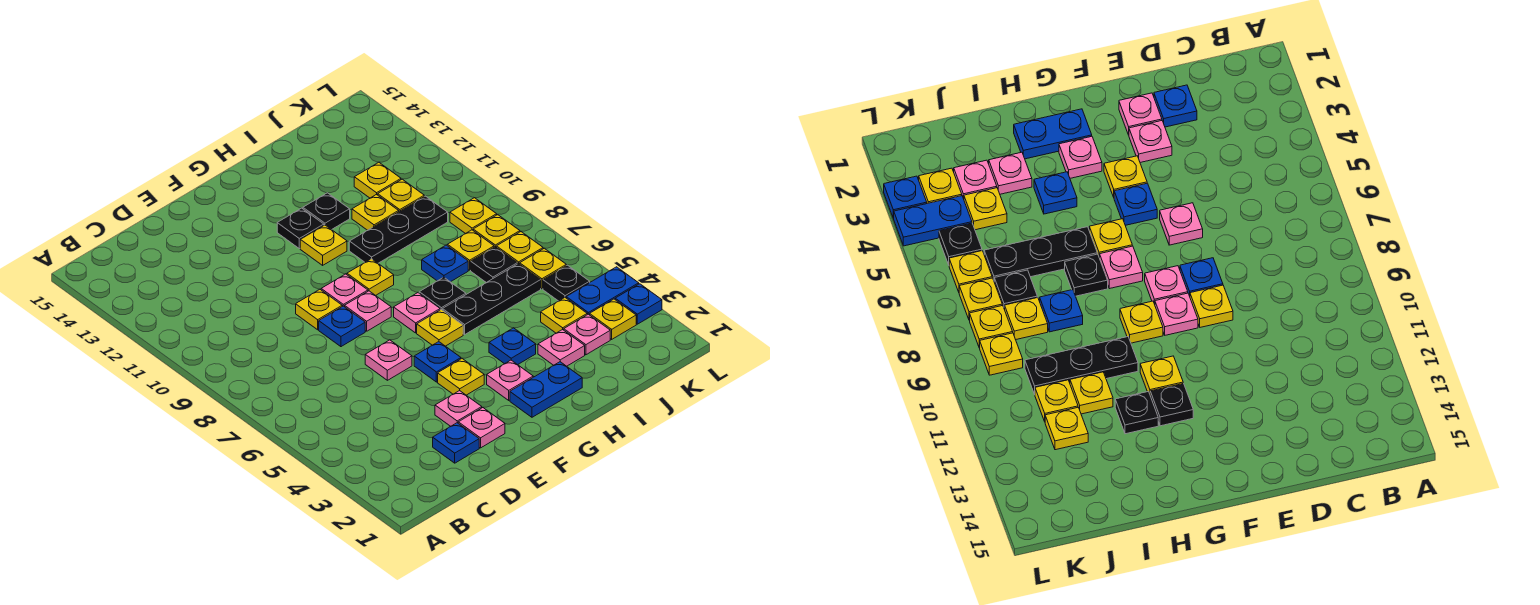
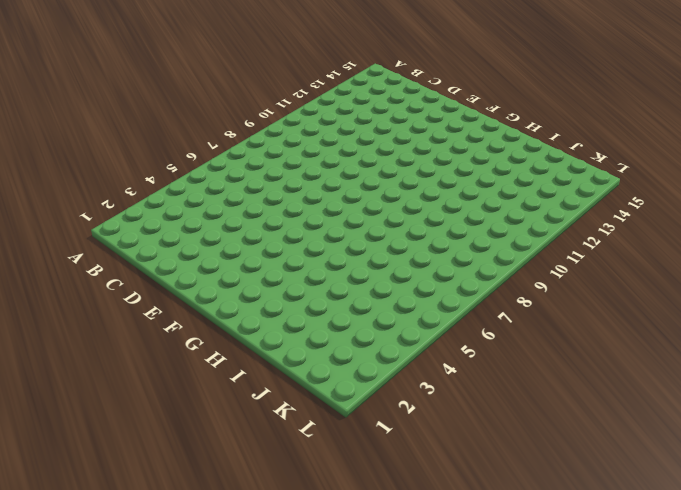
none -> blue 1x1 plate [433,423,479,463]
none -> pink 1x1 plate [458,407,505,448]
none -> pink 1x1 plate [435,391,482,426]
none -> pink 1x1 plate [365,340,412,380]

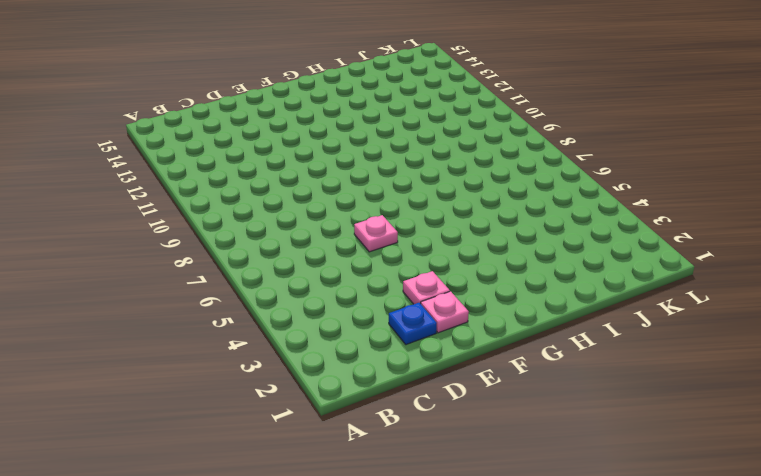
none -> blue 1x1 plate [319,306,365,347]
none -> yellow 1x1 plate [296,290,342,330]
none -> yellow 1x1 plate [438,359,484,395]
none -> blue 1x1 plate [414,342,461,382]

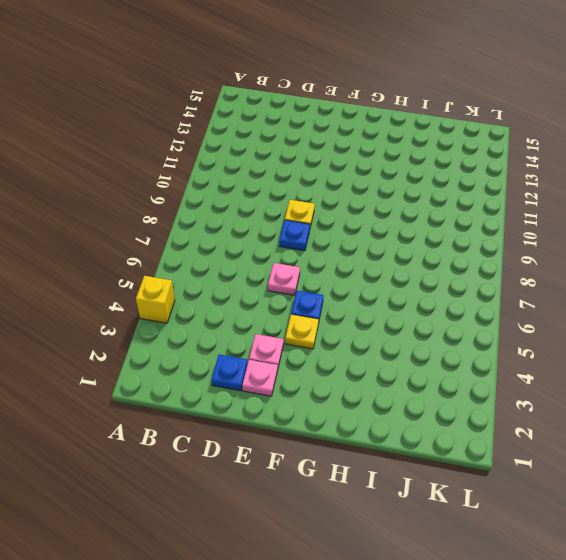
yellow 1x1 brick [136,276,175,323] -> none
none -> pink 1x1 plate [345,291,391,331]
none -> pink 1x1 plate [321,274,368,307]
none -> blue 1x2 plate [510,362,582,417]
none -> pink 1x1 plate [487,360,533,400]

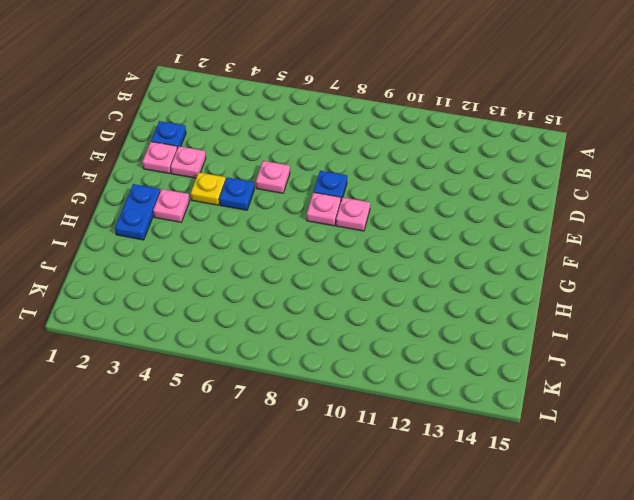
none -> yellow 1x1 plate [296,290,342,330]
none -> yellow 1x1 plate [417,309,463,346]
none -> pink 1x1 plate [394,293,440,333]
none -> yellow 1x1 plate [347,259,394,296]

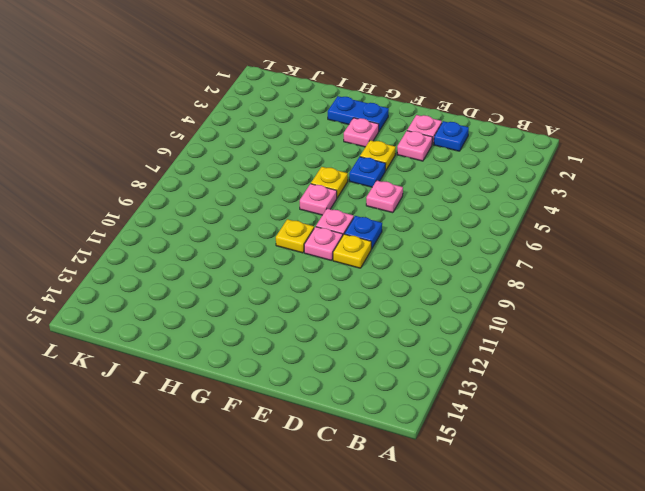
none -> yellow 1x1 plate [300,225,347,265]
none -> black 1x1 plate [277,208,324,249]
none -> blue 1x1 plate [489,328,536,365]
none -> black 1x3 plate [443,264,541,334]

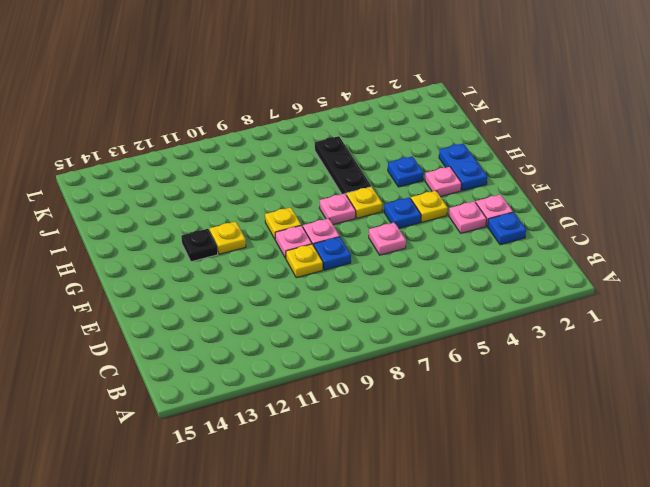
none -> black 1x1 plate [419,277,466,310]
none -> black 1x3 plate [349,196,448,263]
none -> black 1x1 plate [303,193,350,230]
none -> pink 1x1 plate [538,329,585,366]

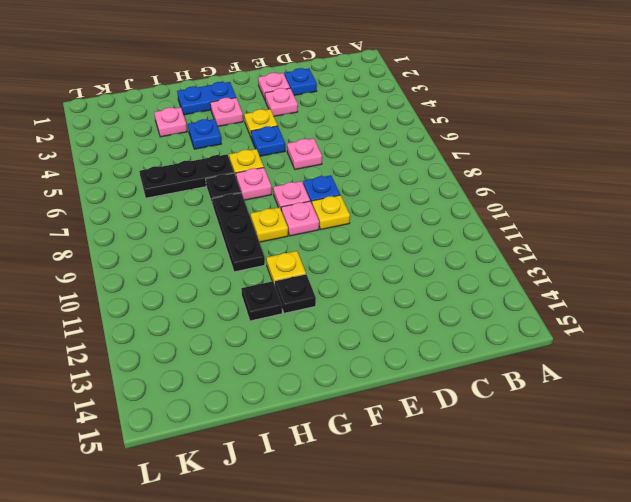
black 1x3 plate [212,193,265,272] -> black 1x3 plate turned to [349,196,448,263]
none -> blue 1x1 plate [422,245,468,282]
none -> yellow 1x1 plate [352,194,399,230]
none -> pink 1x1 plate [564,314,610,355]
none -> yellow 1x1 plate [541,298,587,333]

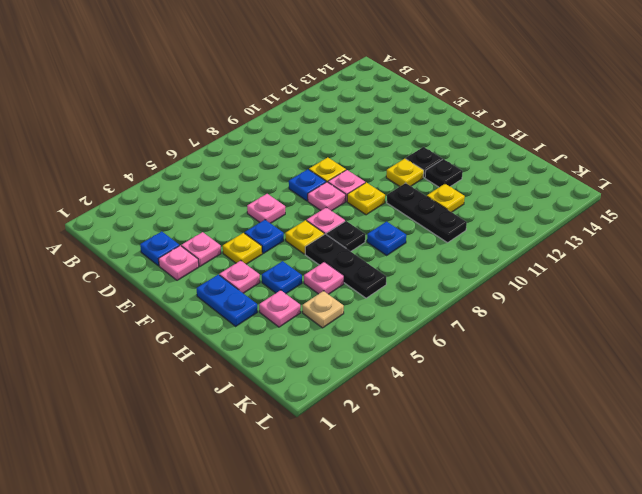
pink 1x1 plate [304,262,344,294] -> pink 1x1 plate moved to [564,314,610,355]
tan 1x1 plate [302,291,344,328] -> yellow 1x1 plate [541,298,587,333]
none -> black 1x1 plate [471,247,517,283]
none -> yellow 1x1 plate [447,230,494,270]
none -> yellow 1x1 plate [378,179,424,211]
none -> yellow 1x1 plate [354,163,401,198]

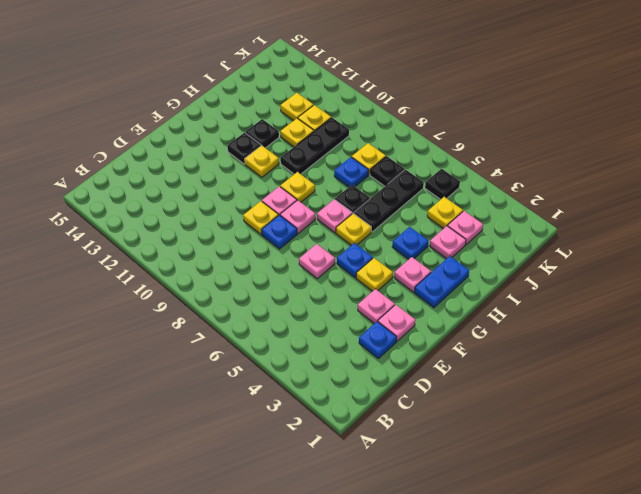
none -> yellow 1x1 plate [590,299,636,339]
none -> blue 1x2 plate [566,267,639,315]
none -> yellow 1x1 plate [520,248,566,289]
none -> yellow 1x1 plate [496,232,543,264]

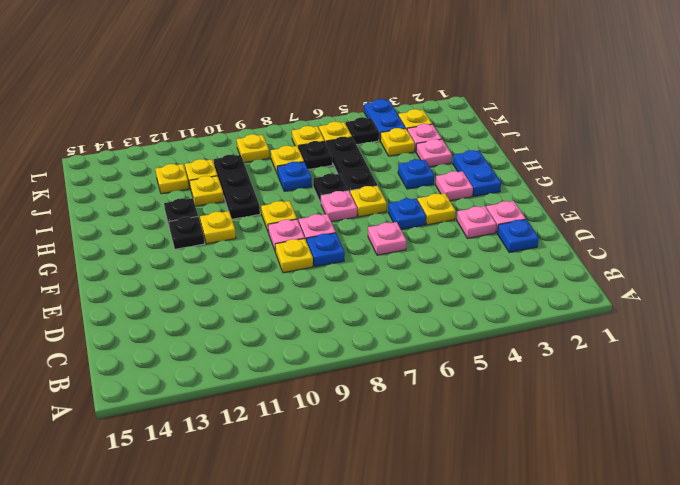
none -> yellow 1x1 plate [473,215,520,247]
none -> blue 1x1 plate [615,284,662,324]

